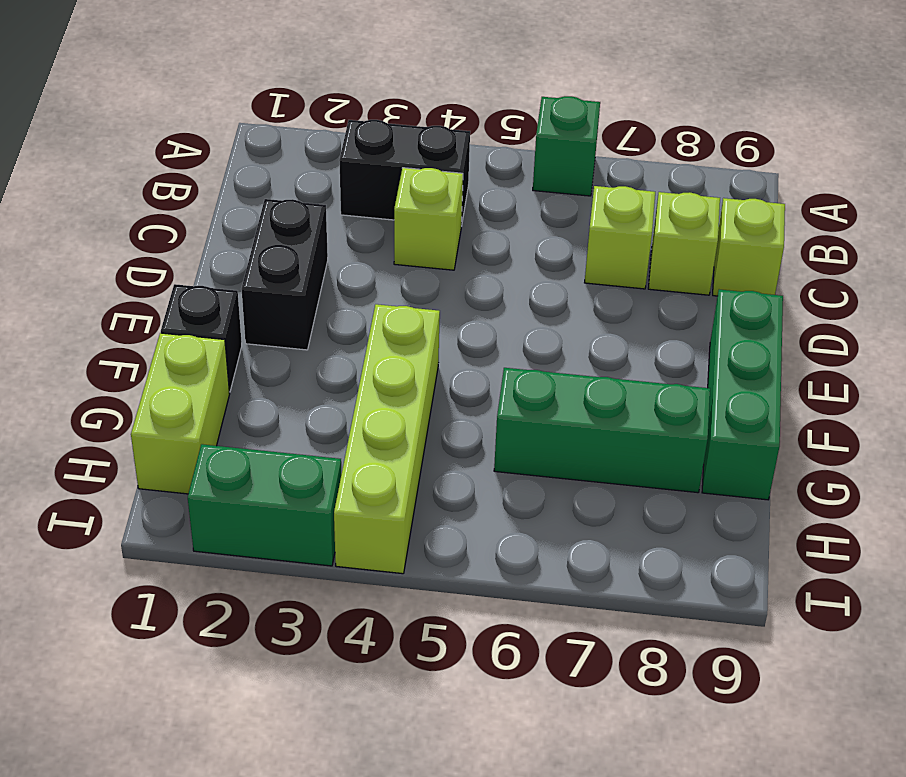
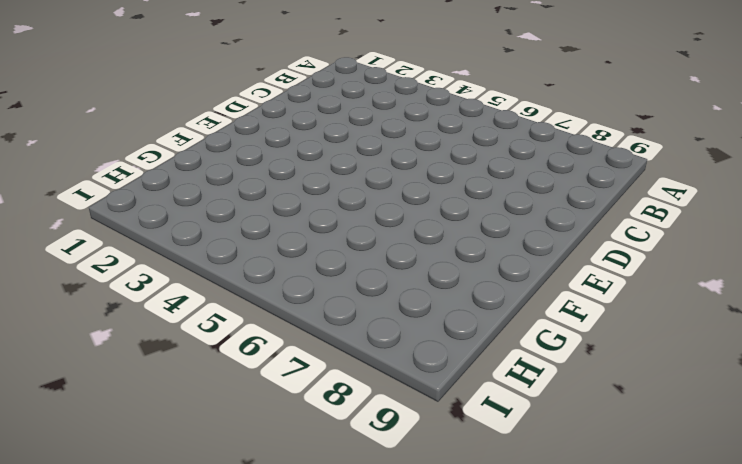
none -> green 1x1 brick [533,96,600,196]
none -> black 1x2 brick [339,120,470,226]
none -> lime 1x1 brick [394,168,463,270]

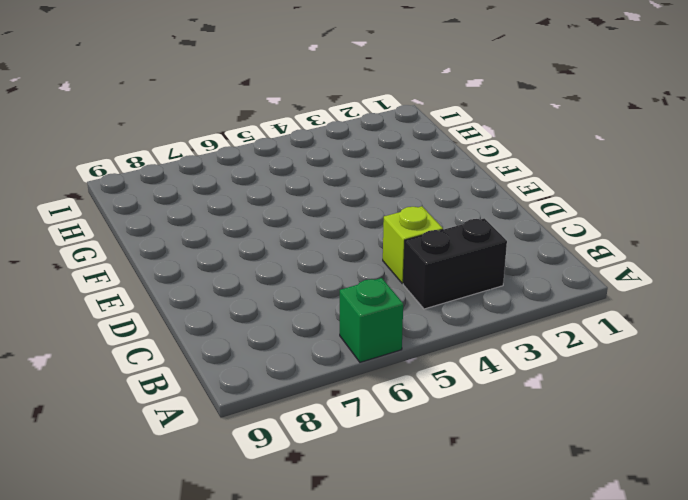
none -> lime 1x1 brick [585,186,655,289]
none -> lime 1x1 brick [648,192,720,295]
none -> lime 1x1 brick [713,198,785,296]

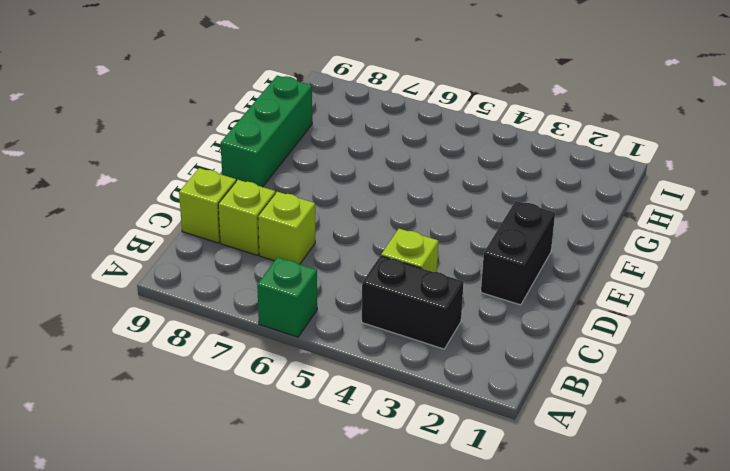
none -> black 1x1 brick [161,284,242,392]
none -> lime 1x4 brick [334,304,440,574]
none -> lime 1x2 brick [131,333,230,494]

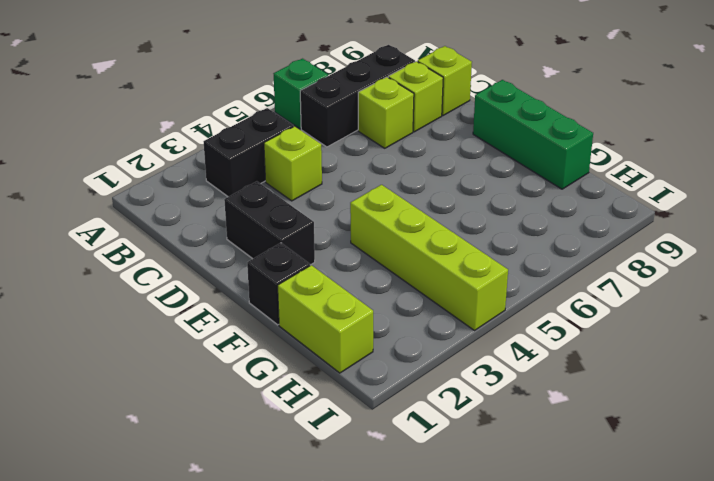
black 1x3 brick [300,45,415,147] -> none
none -> green 1x3 brick [494,368,710,493]
none -> green 1x2 brick [188,444,342,566]

